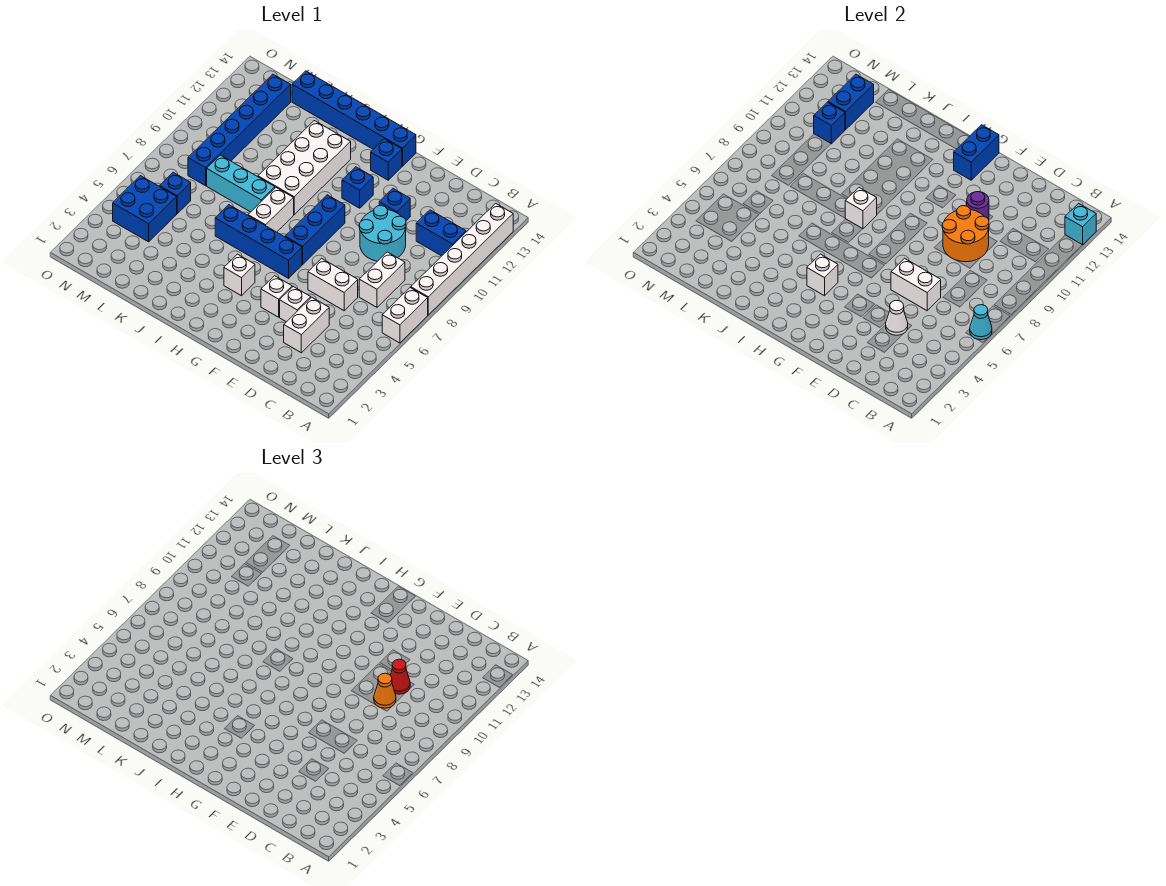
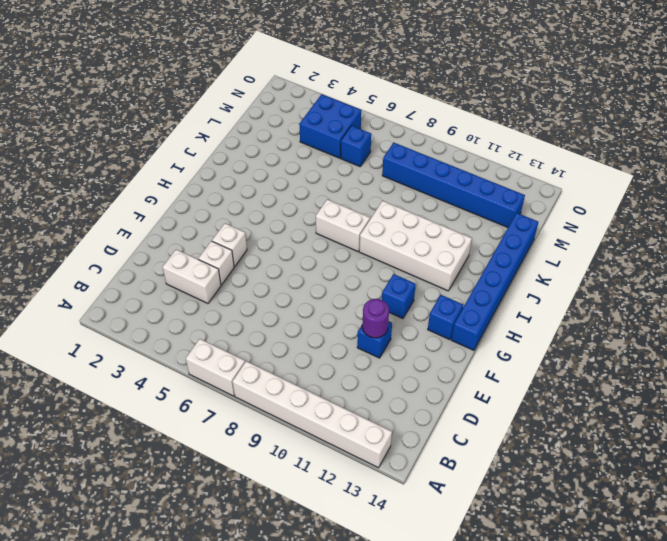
none -> blue 1x2 brick [416,210,466,256]
none -> white 1x2 brick [359,252,405,307]
none -> white 1x2 brick [308,258,358,311]
none -> cyan 2x2 round brick [359,206,406,261]

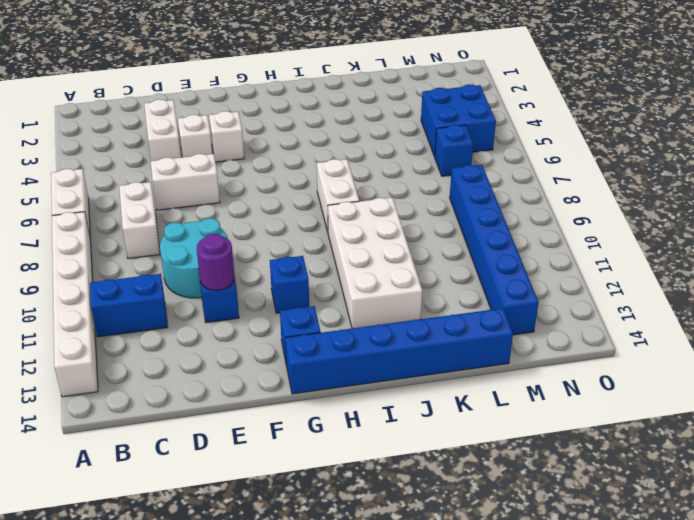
none -> blue 1x4 brick [215,205,302,278]
none -> blue 1x3 brick [285,195,345,264]
none -> white 1x1 brick [224,254,255,296]
none -> cyan 1x3 brick [207,155,275,212]

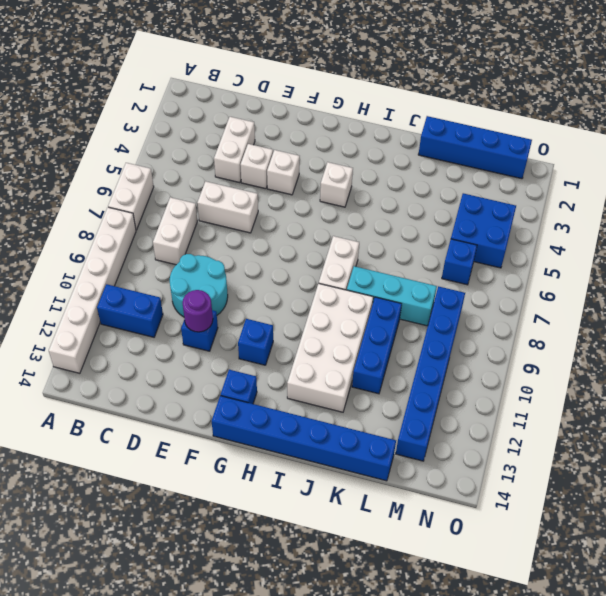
blue 1x4 brick [418,116,532,179] -> blue 1x4 brick moved to [215,205,302,278]
blue 1x3 brick [352,297,402,394] -> blue 1x3 brick moved to [285,195,345,264]
none -> cyan 1x1 cone [970,305,992,340]
none -> cyan 1x1 brick [1065,203,1096,245]
none -> white 1x1 cone [886,300,908,335]
none -> white 1x2 brick [891,258,941,311]

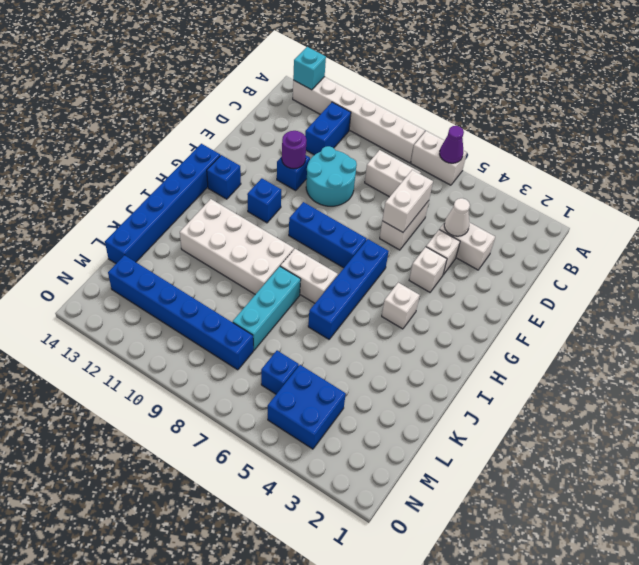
purple 1x1 cone [440,126,464,163] -> cyan 1x1 cone [970,305,992,340]
none -> orange 2x2 round brick [942,206,989,262]
none -> blue 1x2 brick [954,125,999,180]
none -> white 1x1 brick [807,254,838,296]
none -> white 1x1 brick [845,188,877,229]

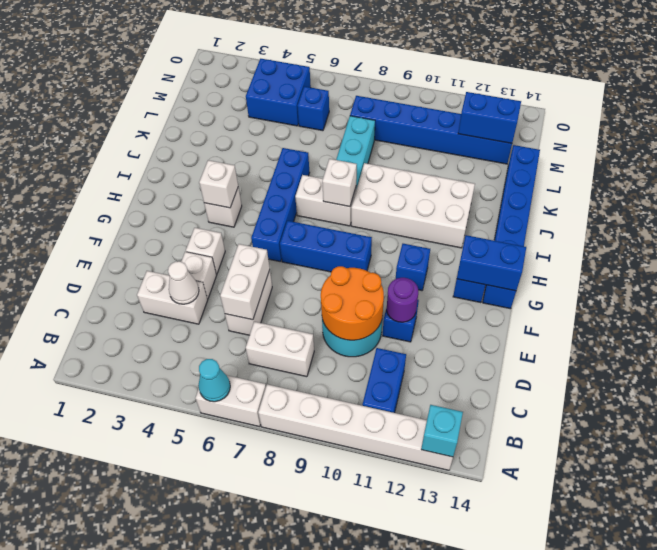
none -> blue 1x1 brick [814,102,845,144]
none -> orange 1x1 cone [374,673,396,708]
none -> red 1x1 cone [390,659,410,694]

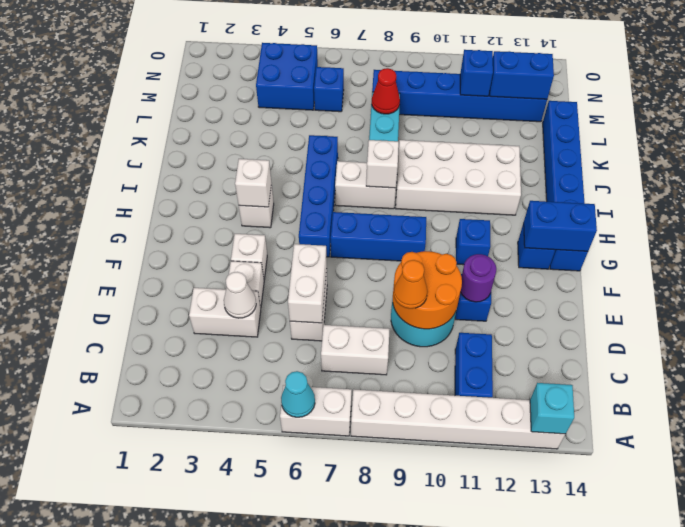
red 1x1 cone [372,68,400,114] -> red 1x1 cone moved to [390,659,410,694]

